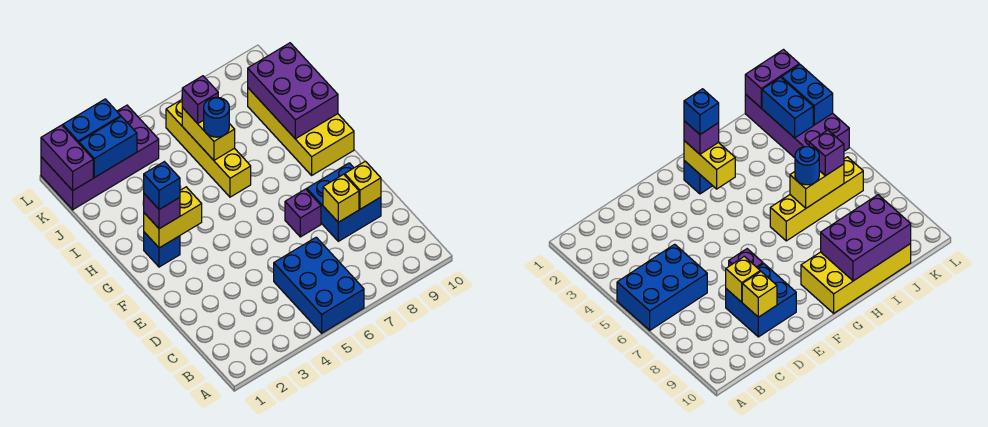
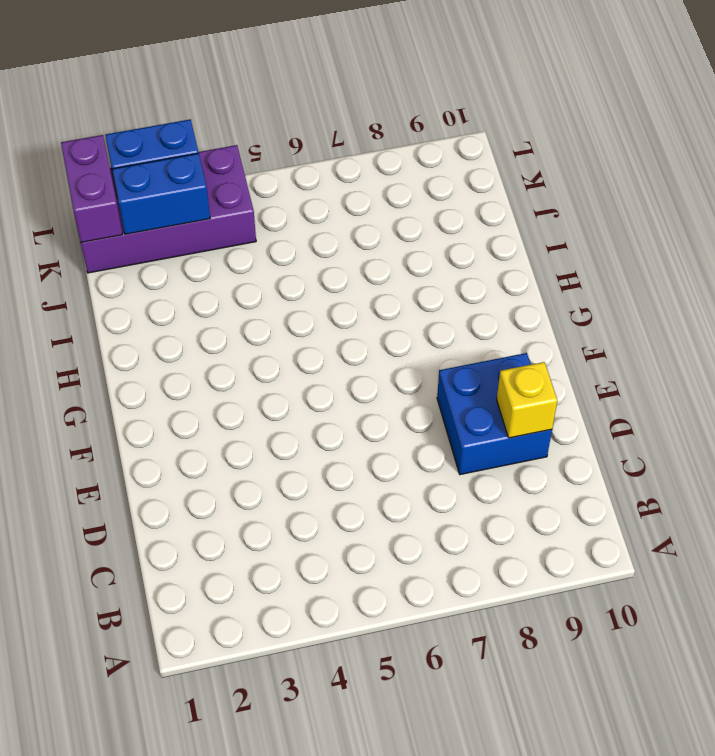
none -> blue 2x3 brick [274,237,364,333]
none -> purple 1x1 brick [285,189,321,237]
none -> blue 1x1 brick [144,232,180,267]

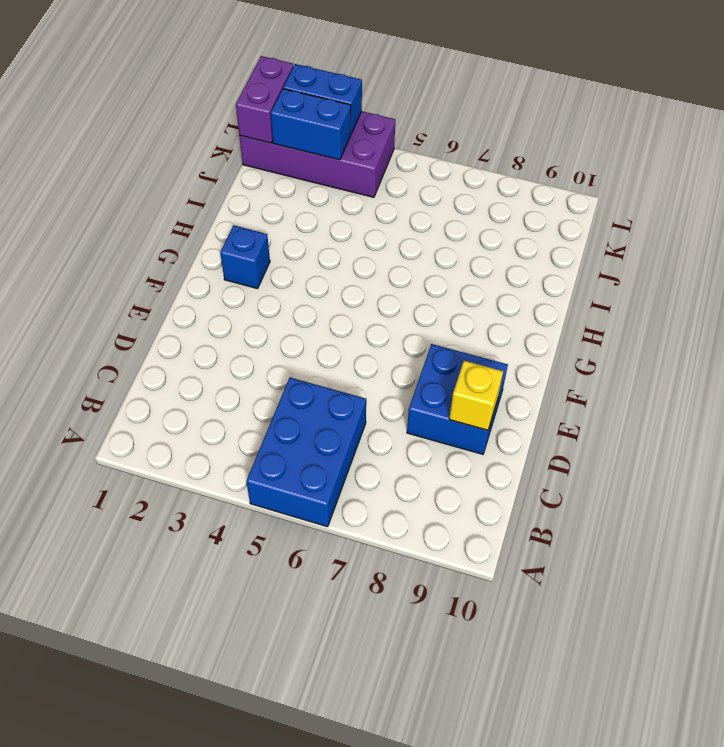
none -> purple 1x1 brick [285,189,321,237]
none -> yellow 2x4 brick [248,88,354,175]
none -> yellow 1x4 brick [166,100,251,197]

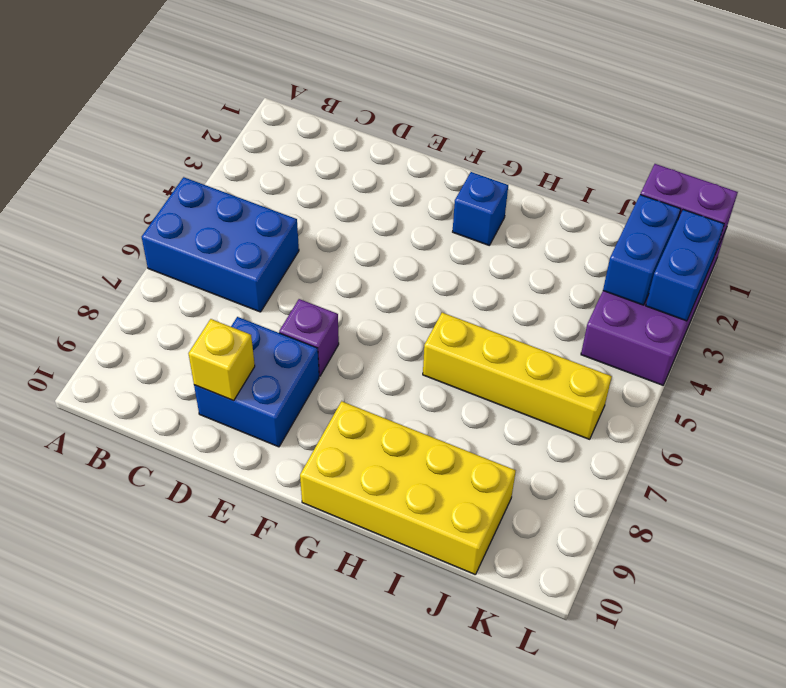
none -> yellow 1x1 brick [323,174,359,222]
none -> yellow 1x2 brick [144,187,202,248]
none -> purple 2x3 brick [248,43,338,139]

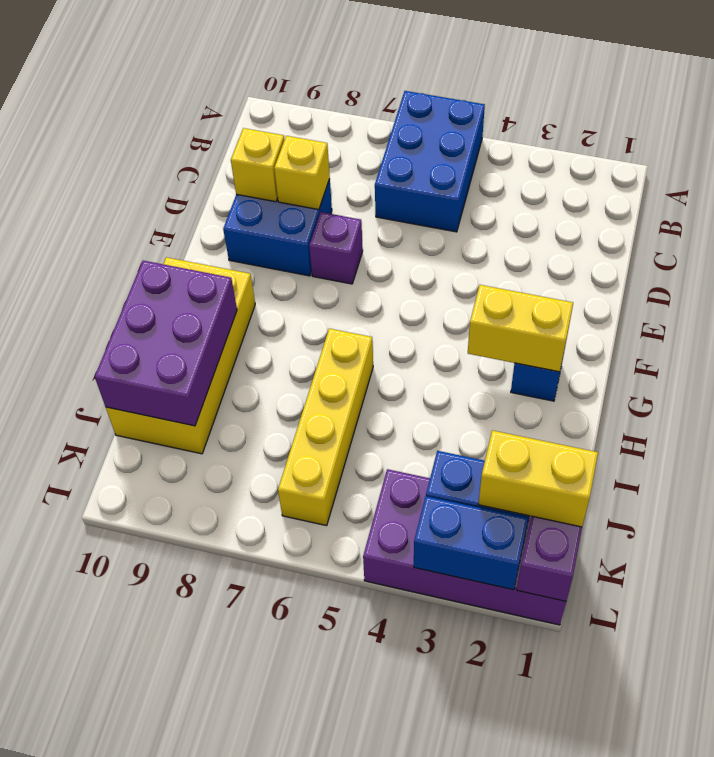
yellow 1x2 brick [478,430,598,527] -> yellow 1x2 brick turned to [182,108,235,160]
none -> purple 1x1 brick [144,194,180,229]
none -> blue 1x1 round brick [204,97,229,137]
none -> purple 1x1 brick [182,76,218,124]

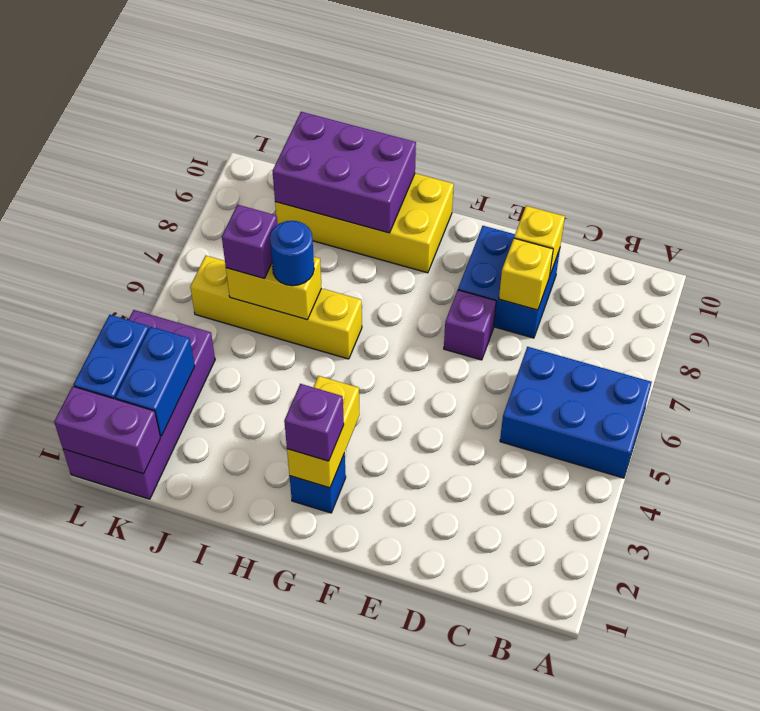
none -> blue 1x1 brick [144,162,180,209]

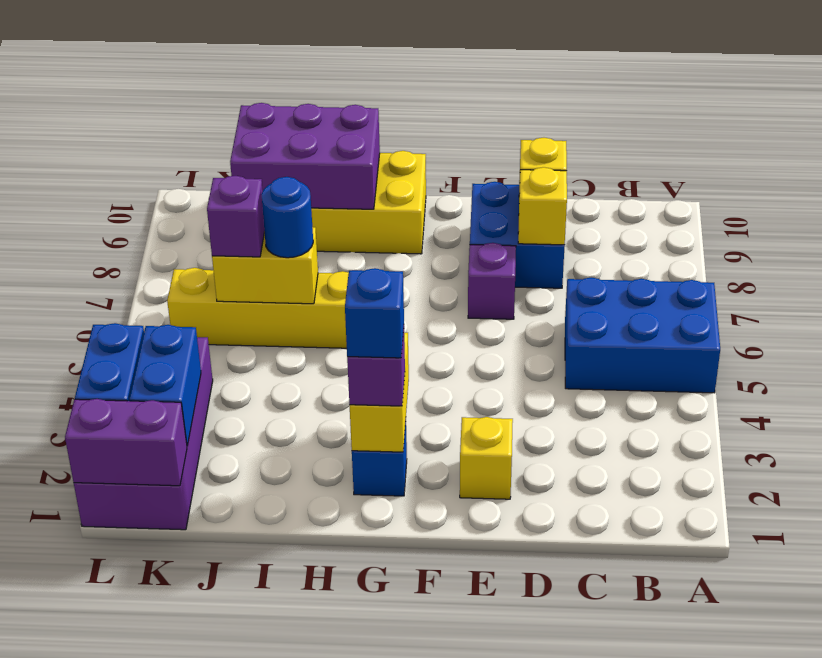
yellow 1x1 brick [460,417,513,499] -> none

